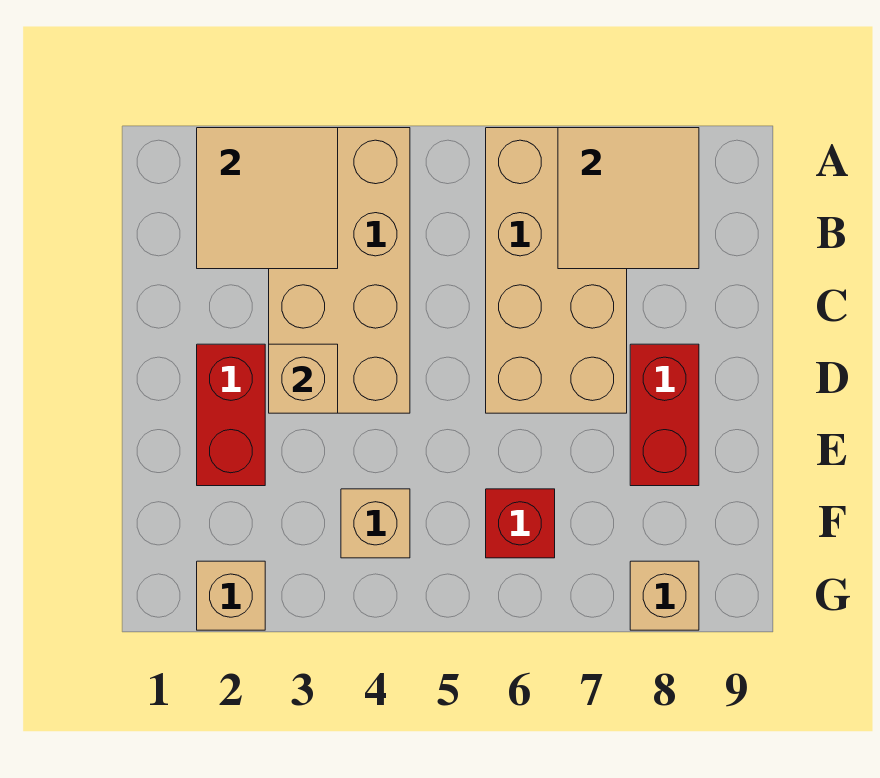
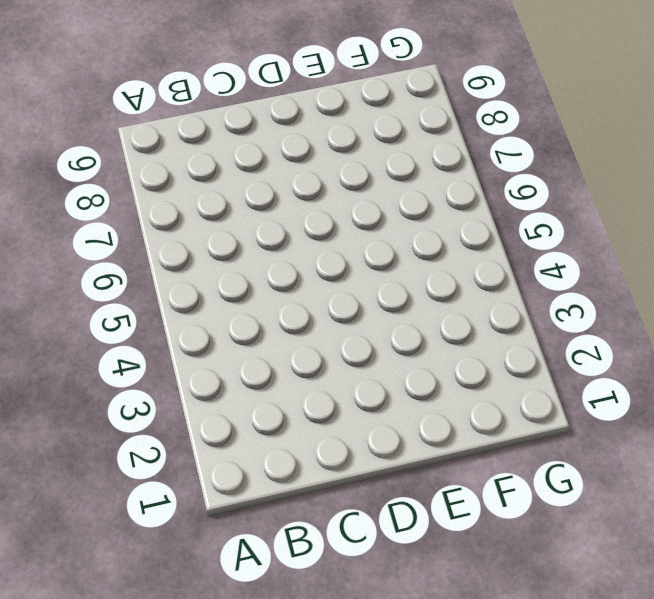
none -> tan 2x4 brick [269,128,410,413]
none -> tan 2x4 brick [486,128,627,413]

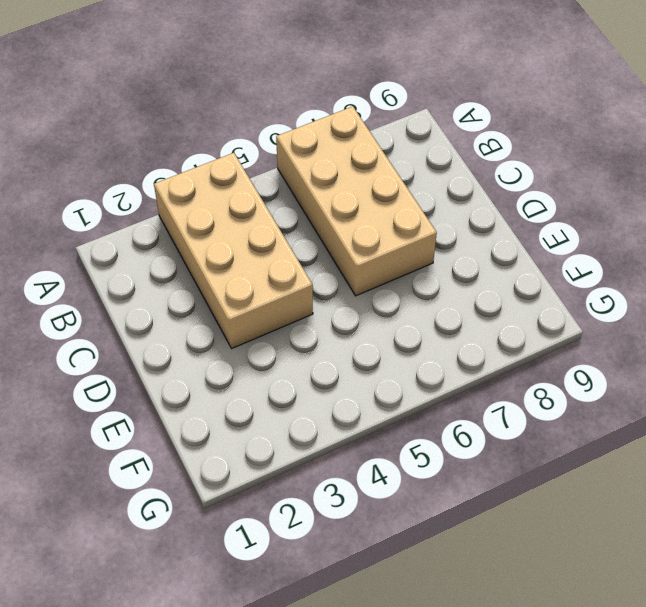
none -> red 1x2 brick [197,344,265,486]
none -> red 1x2 brick [630,344,699,486]

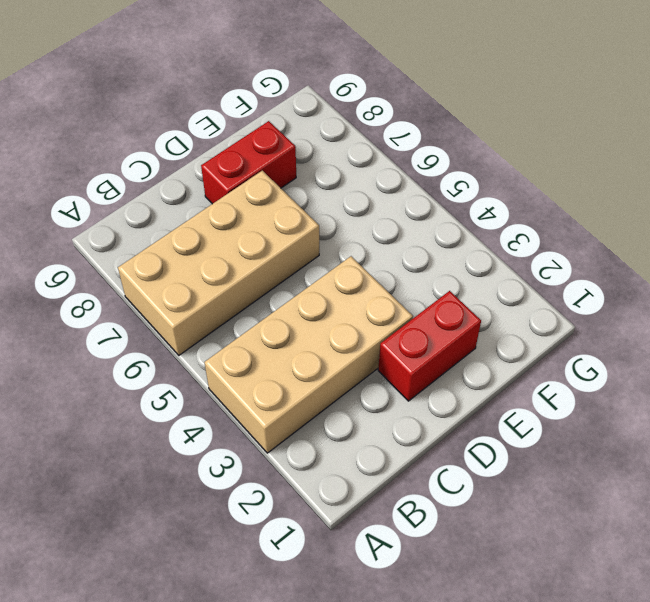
none -> tan 1x1 brick [341,489,410,558]
none -> red 1x1 brick [486,489,555,558]

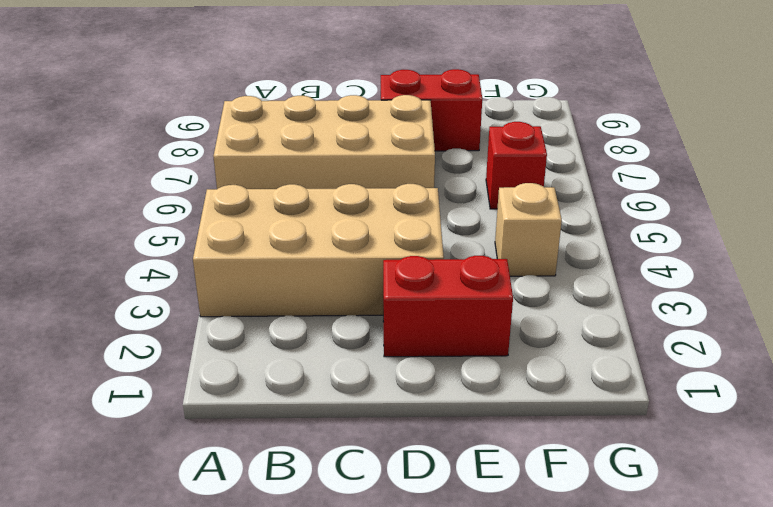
none -> tan 1x1 brick [197,561,265,630]
none -> tan 1x1 brick [630,561,699,630]

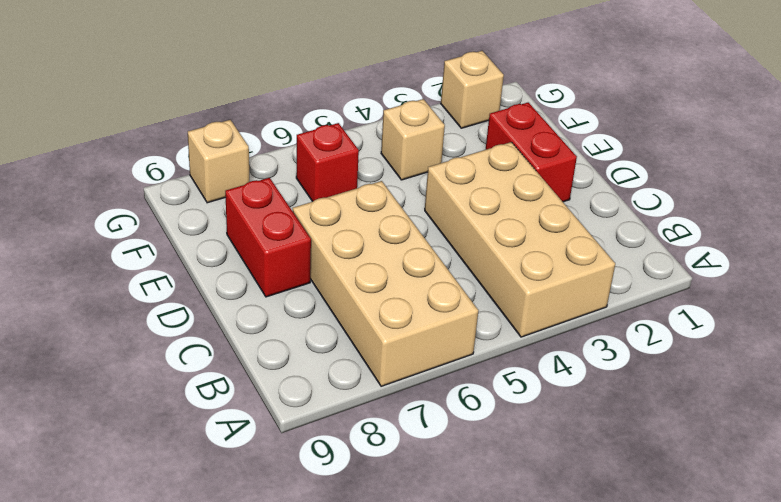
none -> tan 2x2 tile [197,128,338,269]
none -> tan 2x2 tile [558,128,699,269]

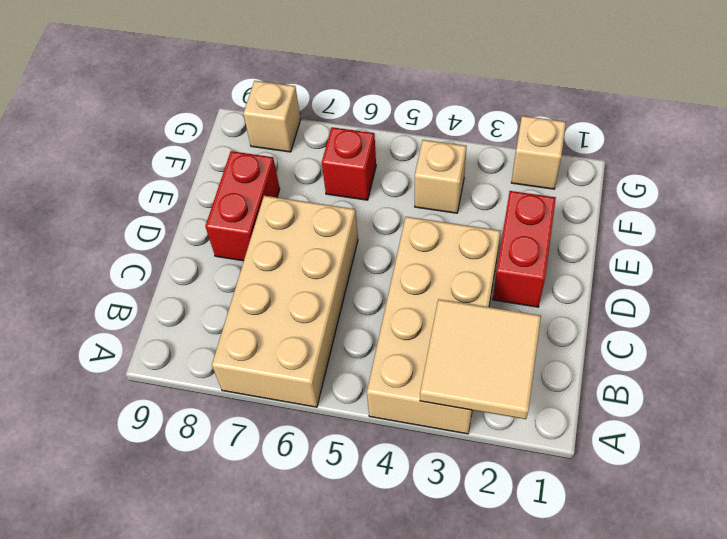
none -> tan 2x2 tile [558,128,699,269]
none -> tan 1x1 brick [269,344,338,413]

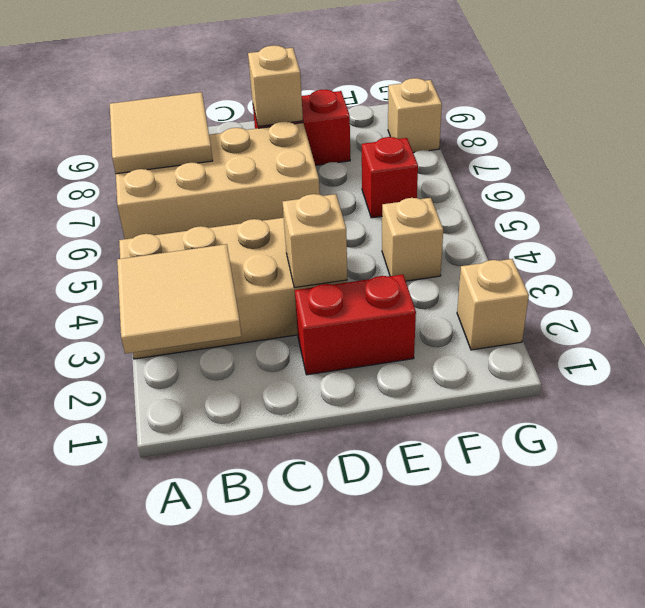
tan 1x1 brick [248,45,303,126] -> none

